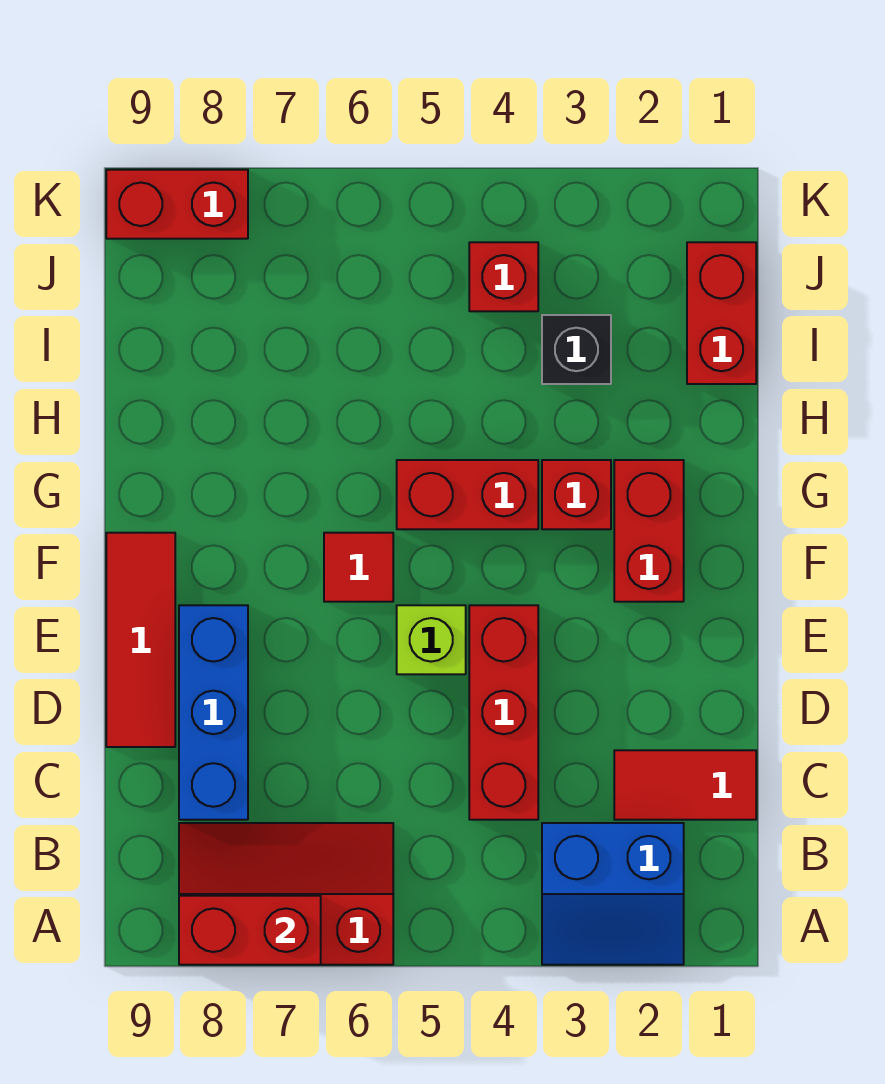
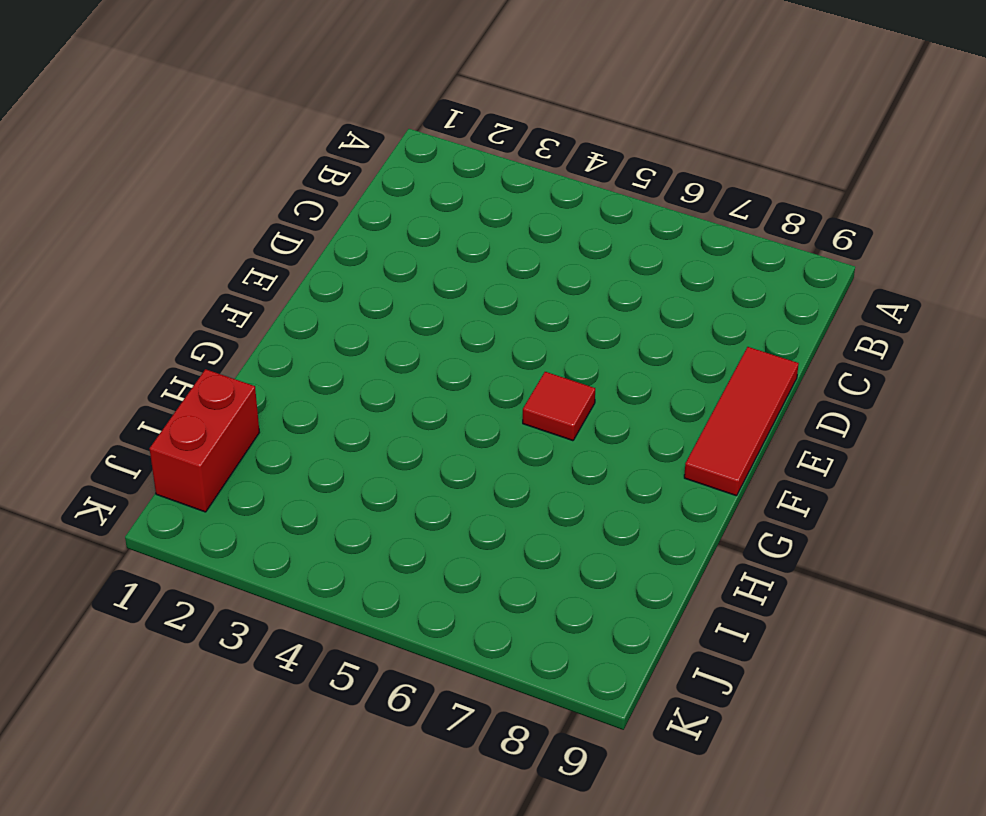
none -> blue 2x2 slope [542,823,684,965]
none -> red 2x3 slope [179,823,393,965]
none -> red 1x2 tile [614,750,756,820]

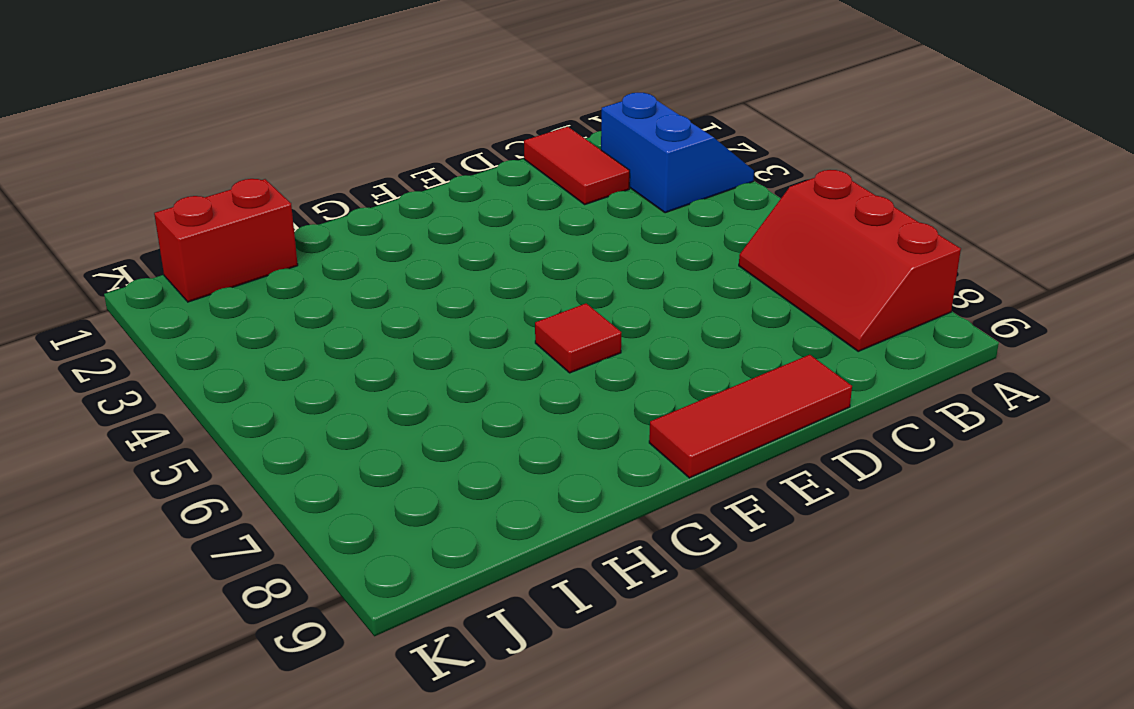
none -> red 1x3 brick [469,605,538,820]
none -> blue 1x3 brick [179,605,248,820]
none -> lime 1x1 brick [397,605,466,674]

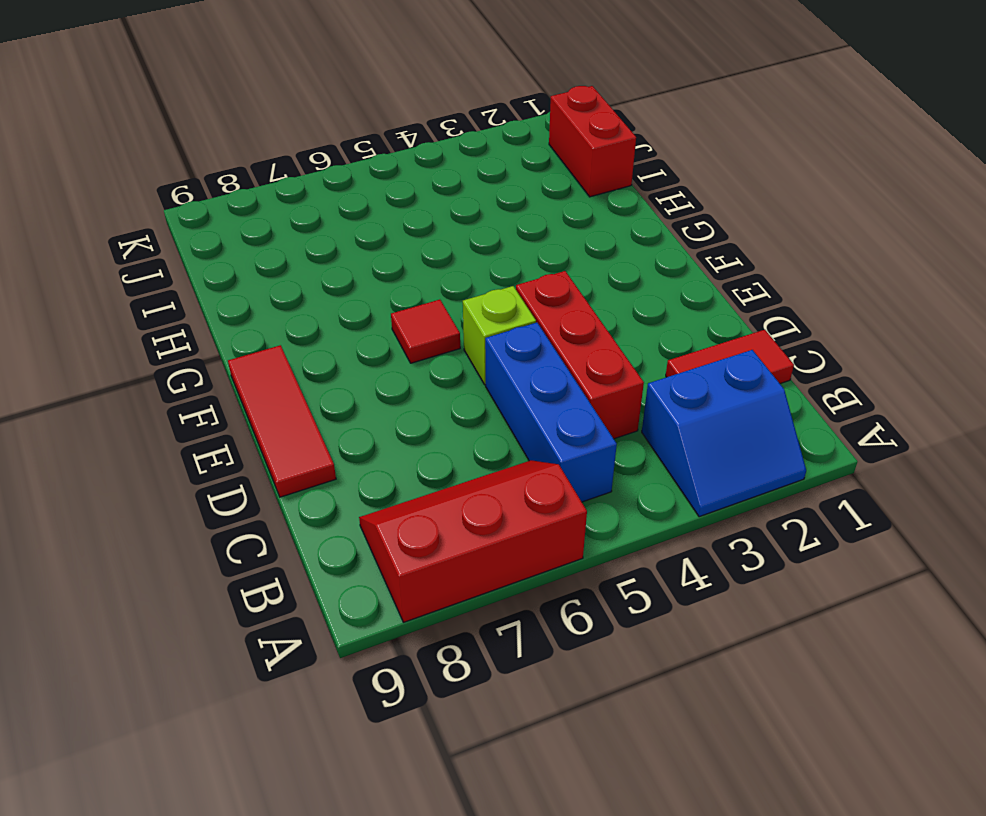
blue 1x3 brick [485,323,617,502] -> blue 1x3 brick moved to [179,605,248,820]
none -> red 1x2 brick [614,460,684,602]
none -> red 1x1 brick [542,460,611,529]
none -> red 1x2 brick [397,460,538,529]

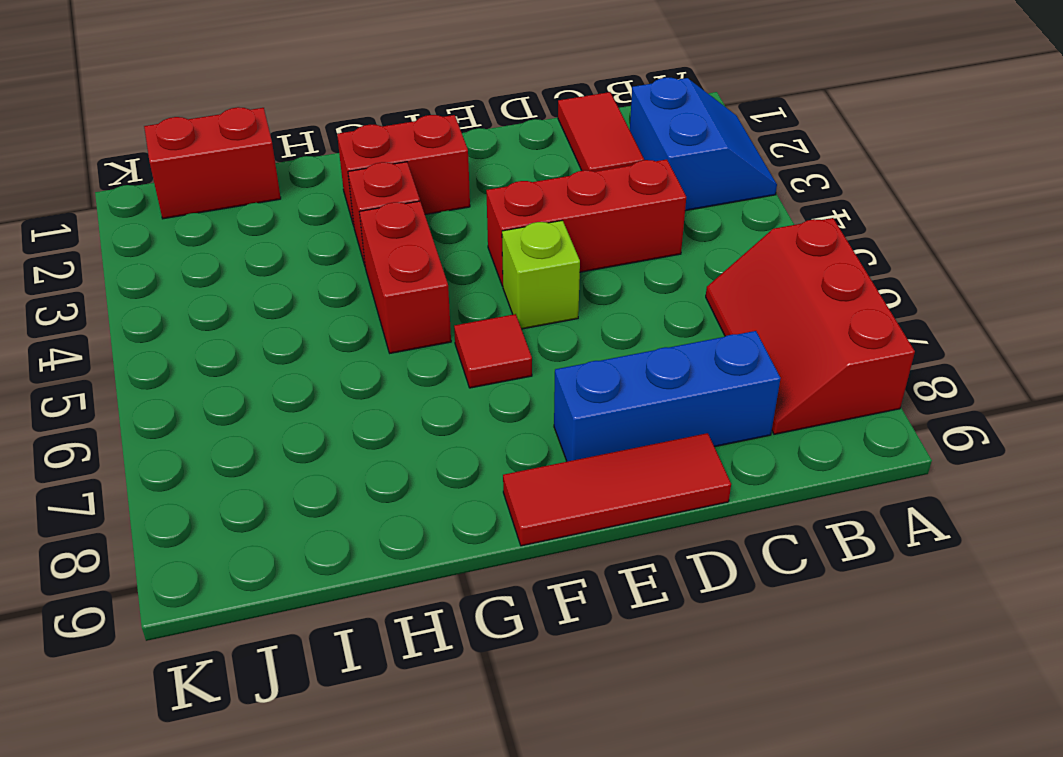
none -> black 1x1 brick [542,315,611,384]
none -> red 1x1 brick [469,242,538,311]
none -> red 1x2 brick [106,170,248,239]

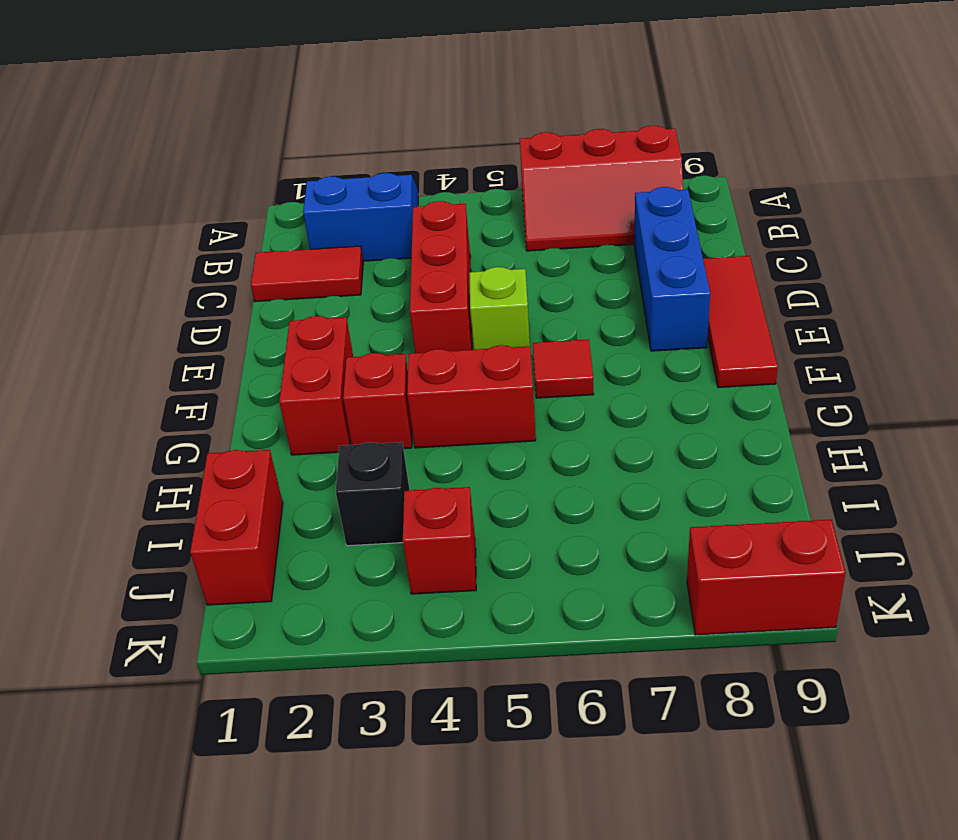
none -> red 1x2 brick [179,896,321,965]

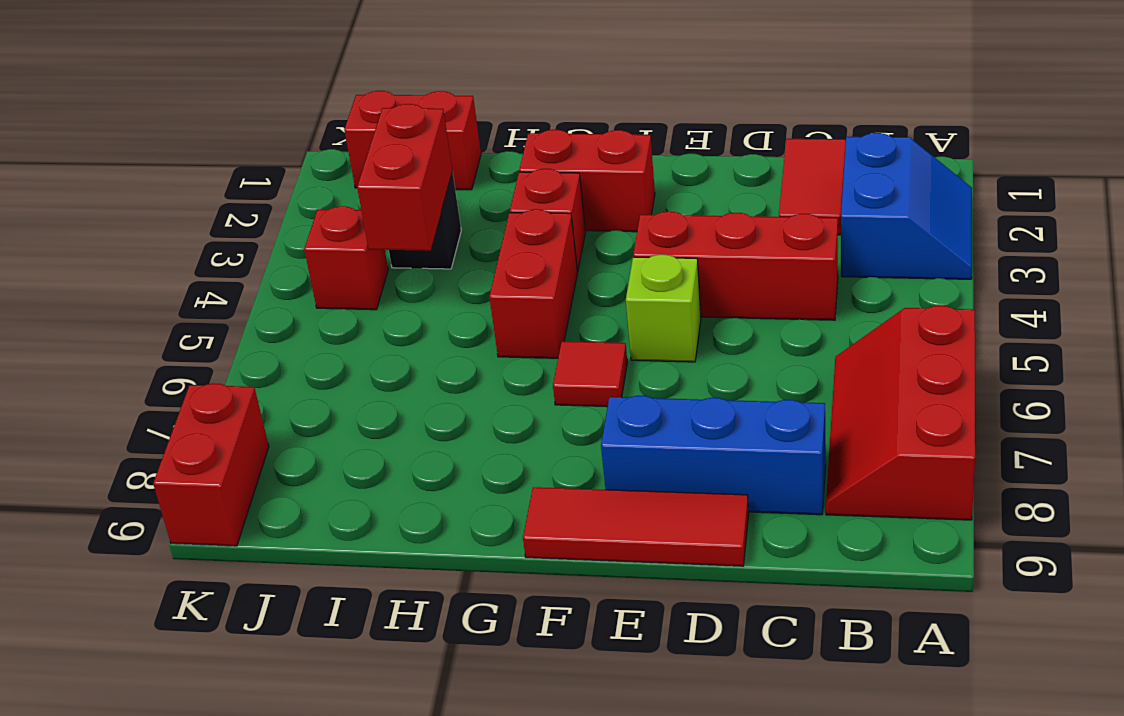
red 1x2 brick [357,104,452,251] -> red 1x2 brick moved to [179,896,321,965]

